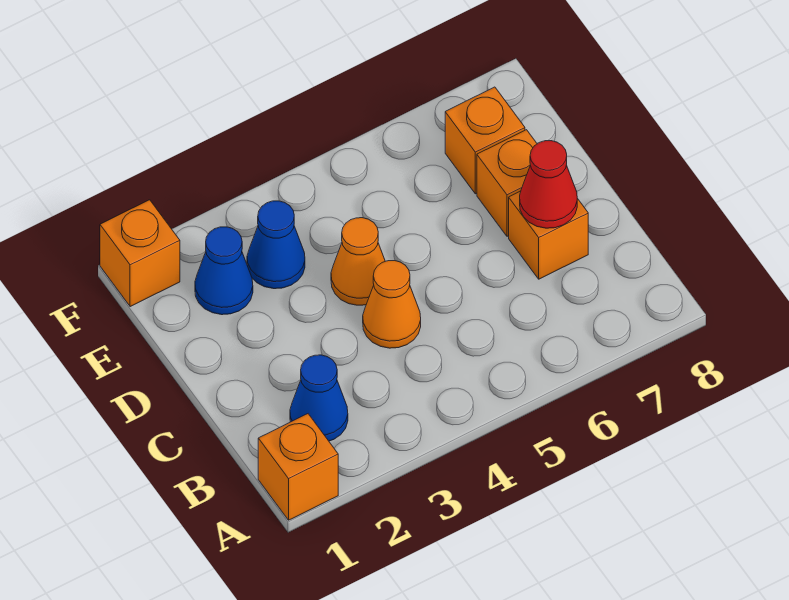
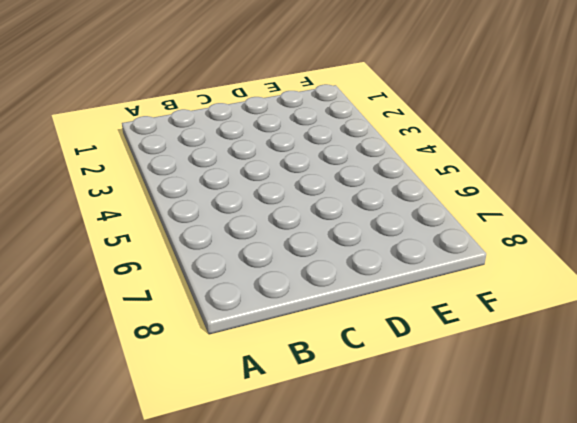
none -> orange 1x1 brick [258,414,338,520]
none -> blue 1x1 cone [290,355,348,441]

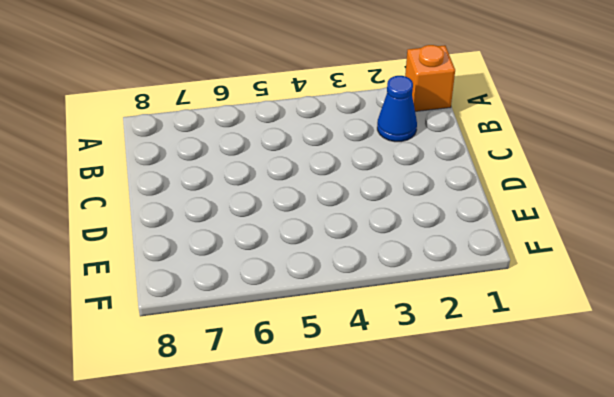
none -> orange 1x1 cone [363,261,421,348]
none -> orange 1x1 brick [509,191,588,279]

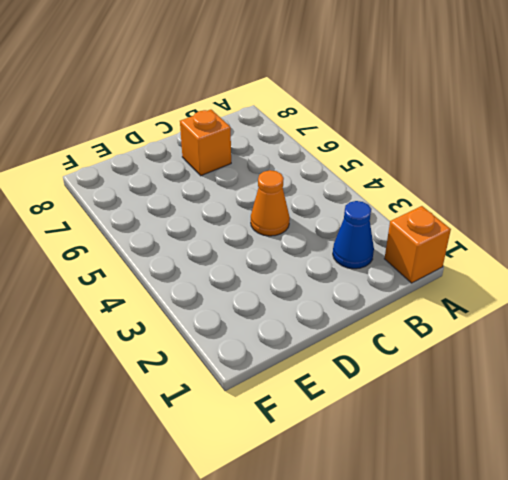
none -> orange 1x1 cone [331,218,385,305]
none -> orange 1x1 brick [477,130,537,236]

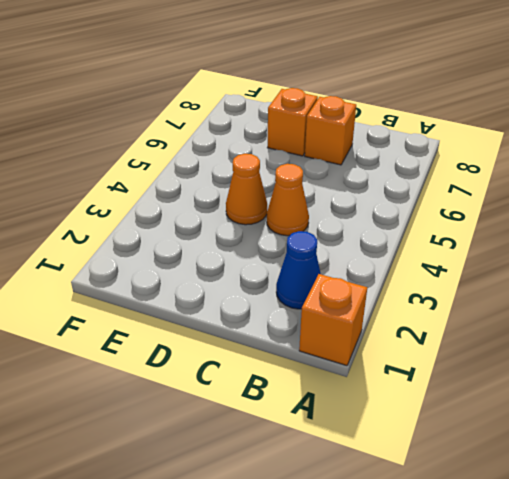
none -> blue 1x1 cone [195,227,253,315]
none -> blue 1x1 cone [247,201,305,289]

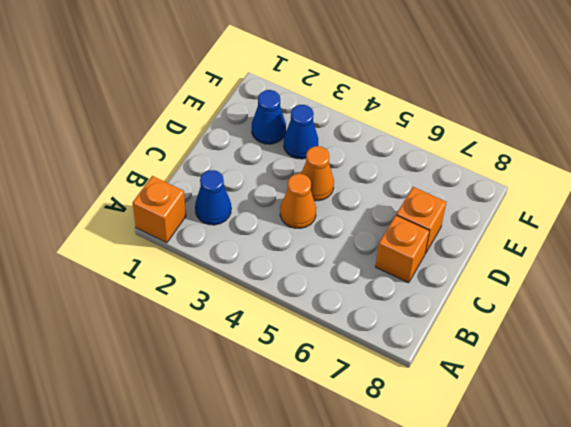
none -> orange 1x1 brick [445,87,525,194]
none -> orange 1x1 brick [100,200,180,307]

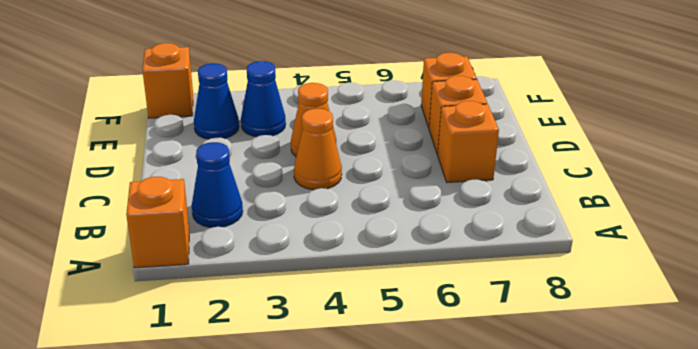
none -> red 1x1 cone [520,141,577,228]

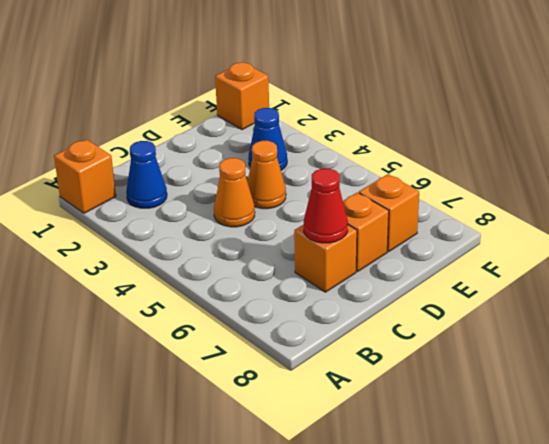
none -> blue 1x1 cone [195,227,253,315]

